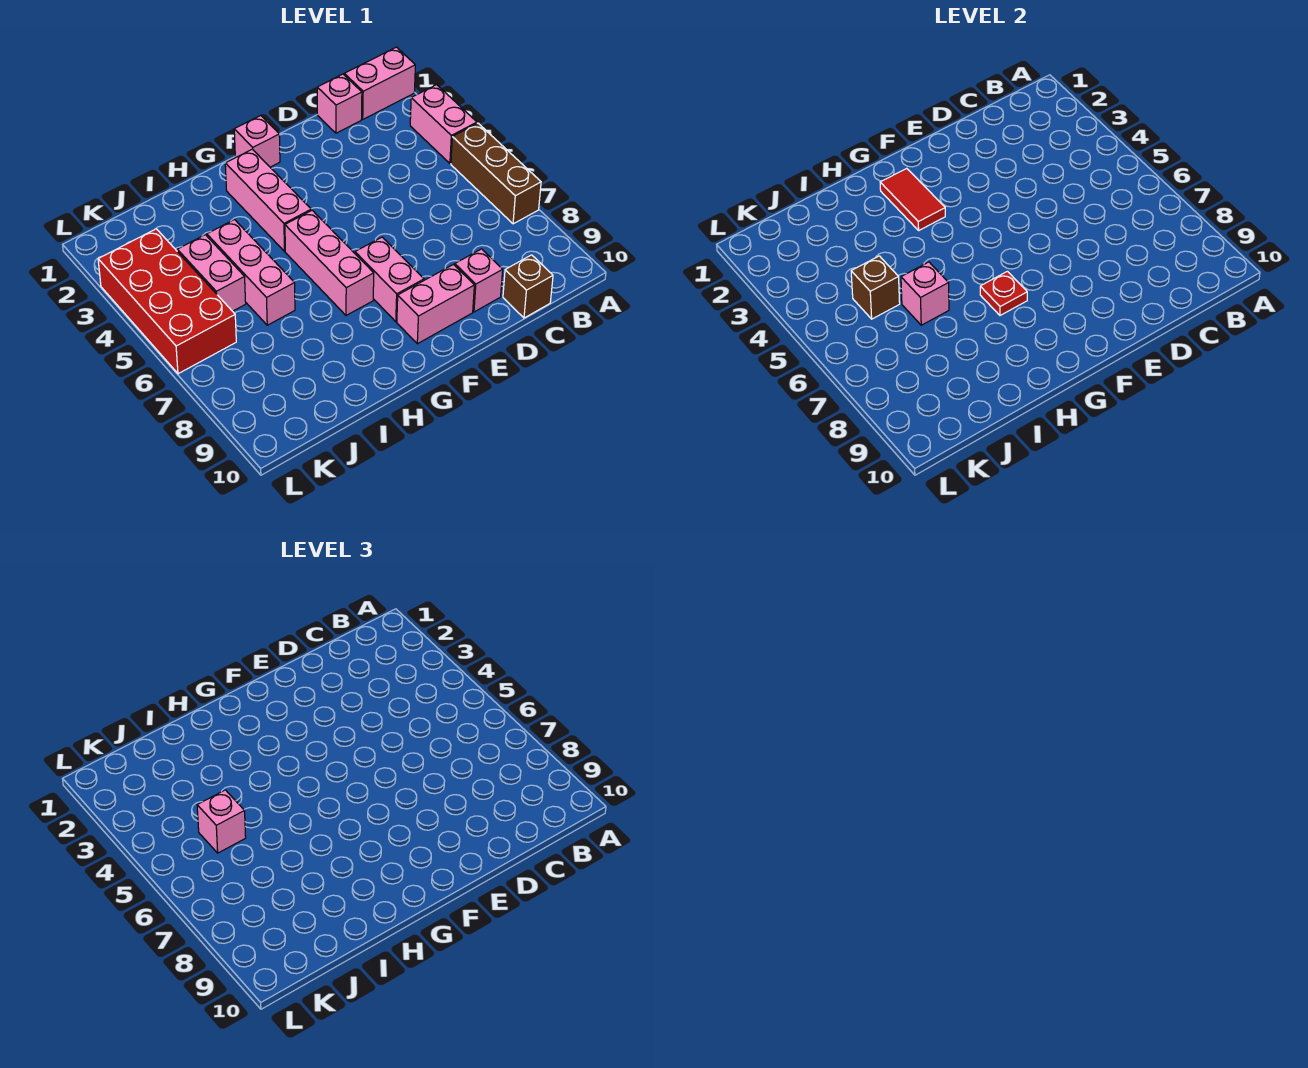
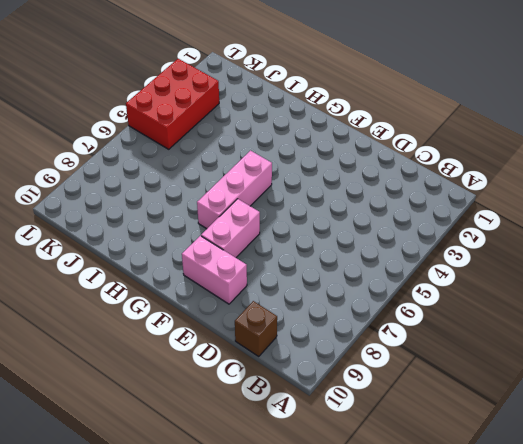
red 2x3 brick [126,59,219,149] -> red 2x4 brick [98,229,236,374]
none -> pink 1x2 brick [344,47,415,119]
none -> pink 1x2 brick [410,85,477,163]
none -> brown 1x3 brick [451,123,541,224]

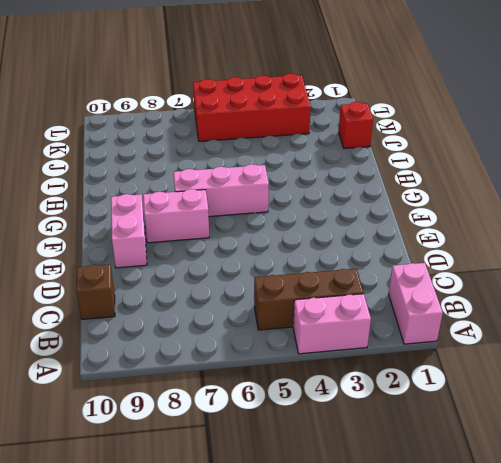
brown 1x3 brick [254,269,363,330] -> brown 1x3 brick moved to [451,123,541,224]
red 1x1 brick [339,102,373,148] -> none
none -> pink 1x1 brick [317,74,362,133]
none -> pink 1x1 brick [455,249,503,312]
none -> pink 1x1 brick [234,116,280,167]

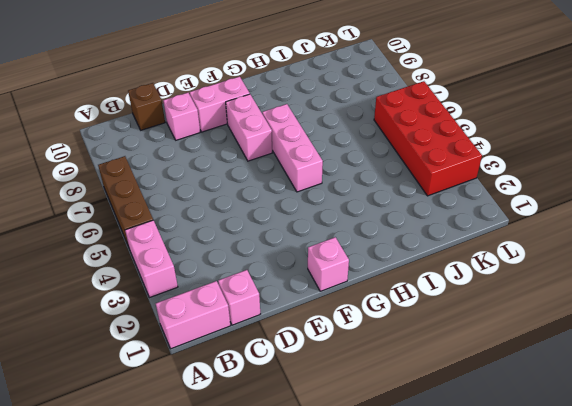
none -> pink 1x3 brick [225,149,311,251]
none -> pink 1x3 brick [207,220,295,325]
none -> pink 1x2 brick [177,235,246,311]

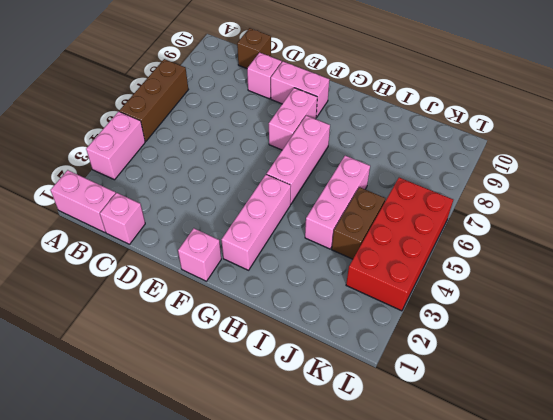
brown 1x2 brick [332,187,385,259] -> pink 1x2 brick [177,235,246,311]
none -> red 1x2 tile [880,168,945,230]
none -> red 1x1 plate [980,271,1027,315]
none -> pink 1x1 brick [901,262,949,325]

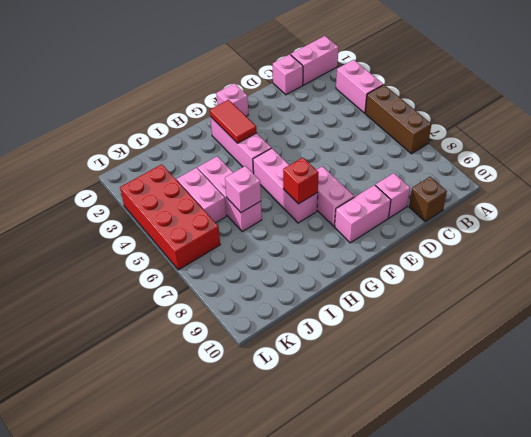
red 1x1 brick [283,157,319,204] -> red 1x1 plate [980,271,1027,315]
none -> brown 1x1 brick [851,256,900,319]
none -> pink 1x1 brick [197,790,246,853]

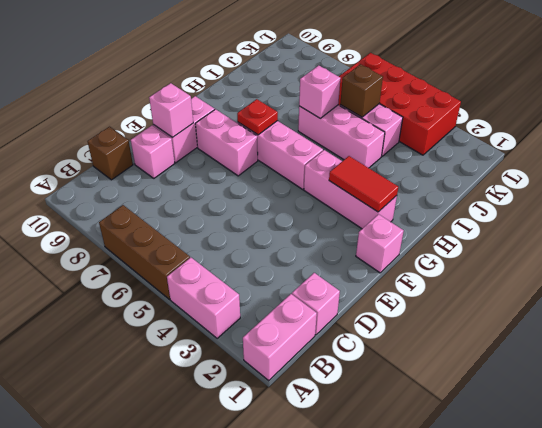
pink 1x1 brick [149,83,193,138] -> pink 1x1 brick moved to [197,790,246,853]

